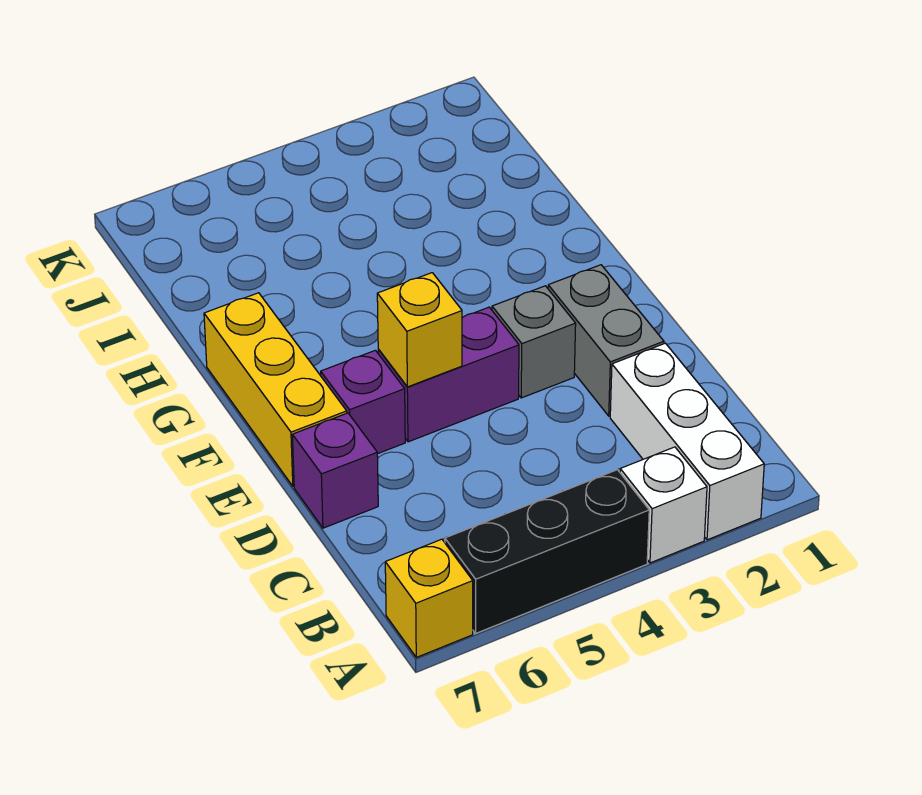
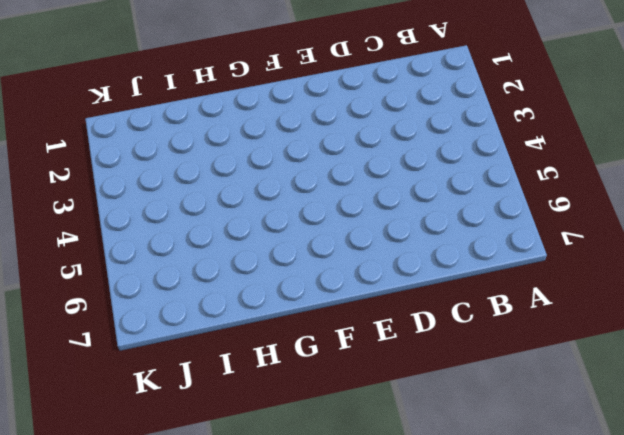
none -> white 1x3 brick [610,343,764,540]
none -> white 1x1 brick [620,447,707,563]

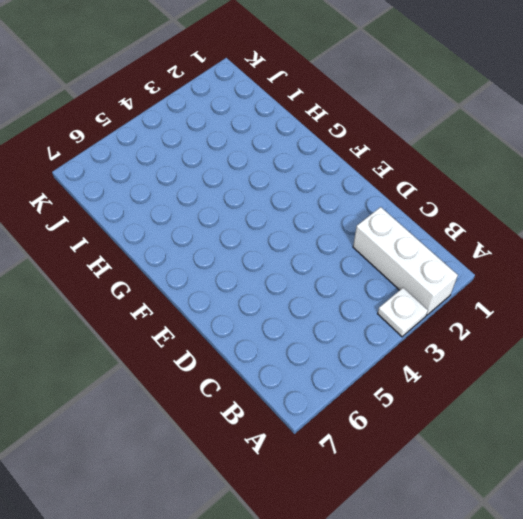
white 1x1 plate [378,288,428,337] -> white 1x1 brick [620,447,707,563]
none -> black 1x3 brick [445,470,649,633]
none -> yellow 1x1 brick [385,539,473,657]

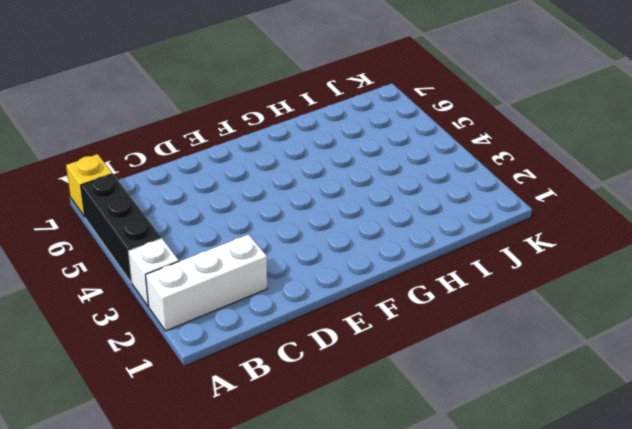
none -> grey 1x2 brick [548,265,664,416]
none -> purple 1x1 brick [292,413,378,528]

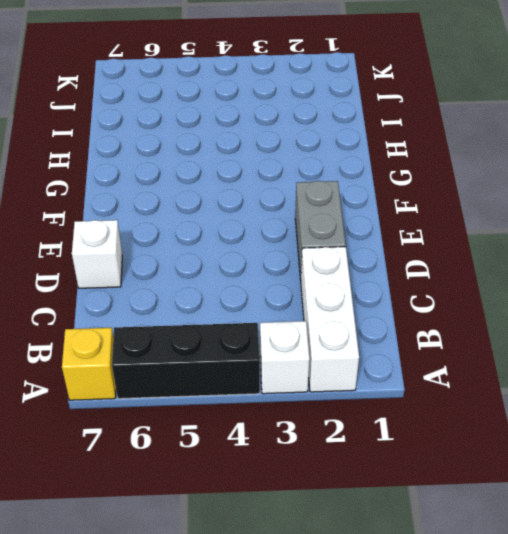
white 1x1 brick [72,220,122,288] -> purple 1x1 brick [292,413,378,528]
none -> grey 1x1 brick [492,286,576,398]
none -> purple 1x2 brick [378,307,519,442]

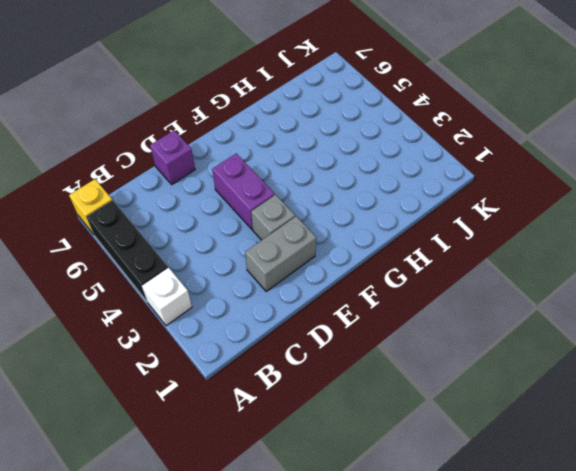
none -> white 1x3 brick [610,343,764,540]
none -> purple 1x1 brick [320,350,405,454]

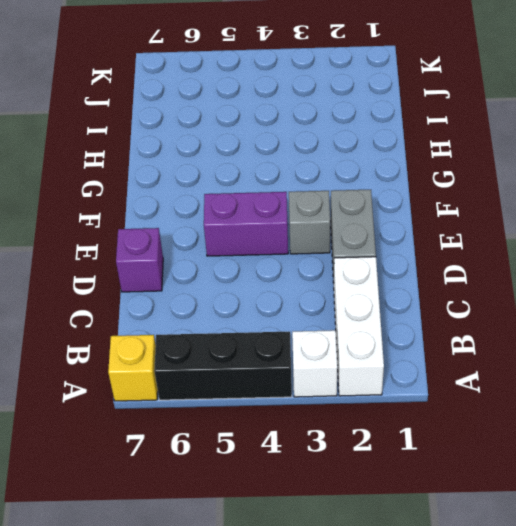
none -> purple 1x1 brick [320,350,405,454]
none -> yellow 1x3 brick [204,293,347,486]

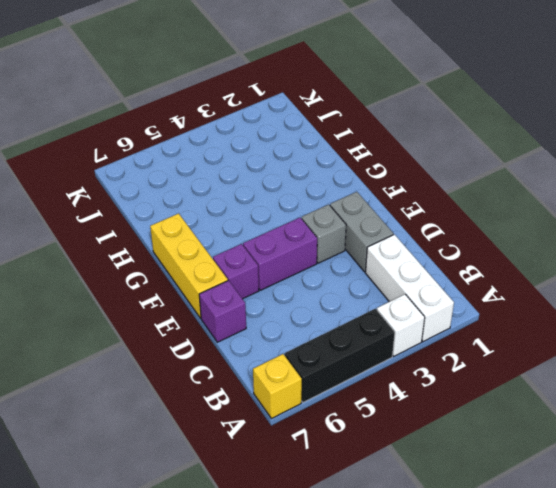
none -> yellow 1x1 brick [377,273,462,387]

